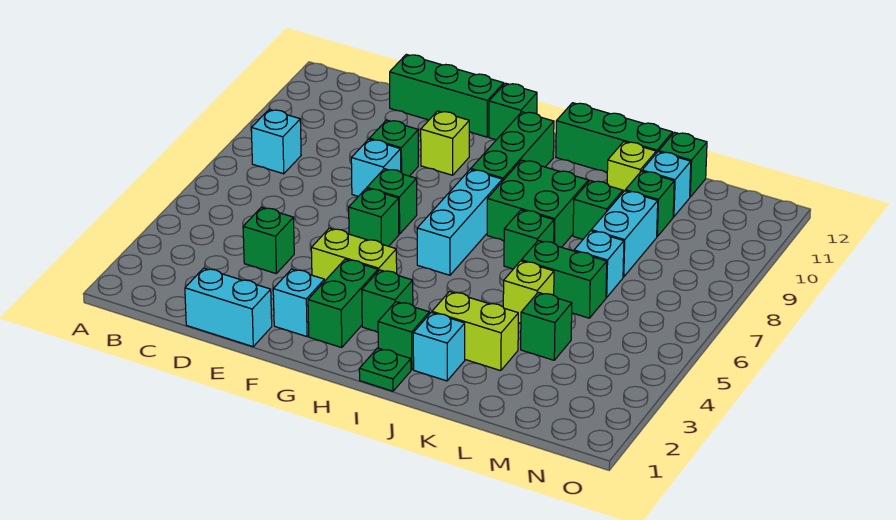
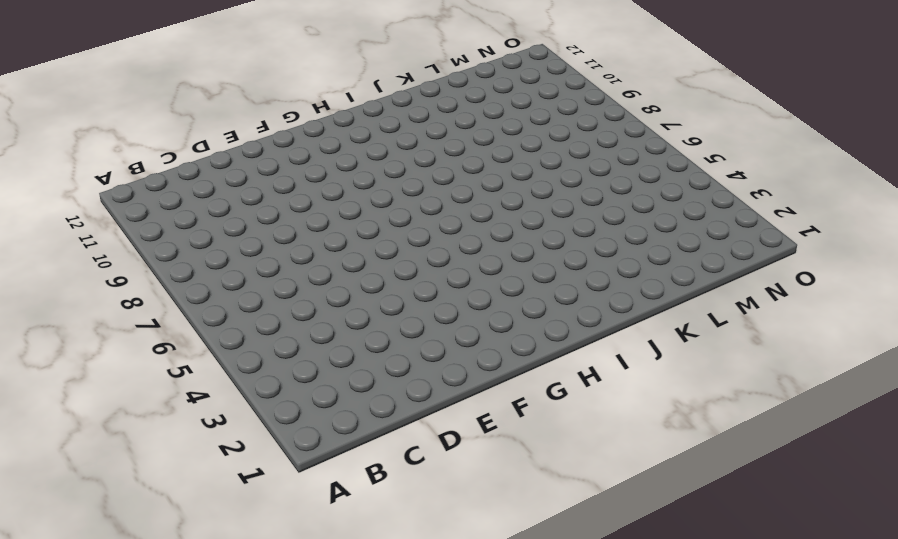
none -> cyan 1x1 brick [251,110,301,174]
none -> cyan 1x2 brick [185,268,272,347]
none -> green 1x1 brick [243,207,294,273]
none -> green 1x3 brick [390,54,504,137]

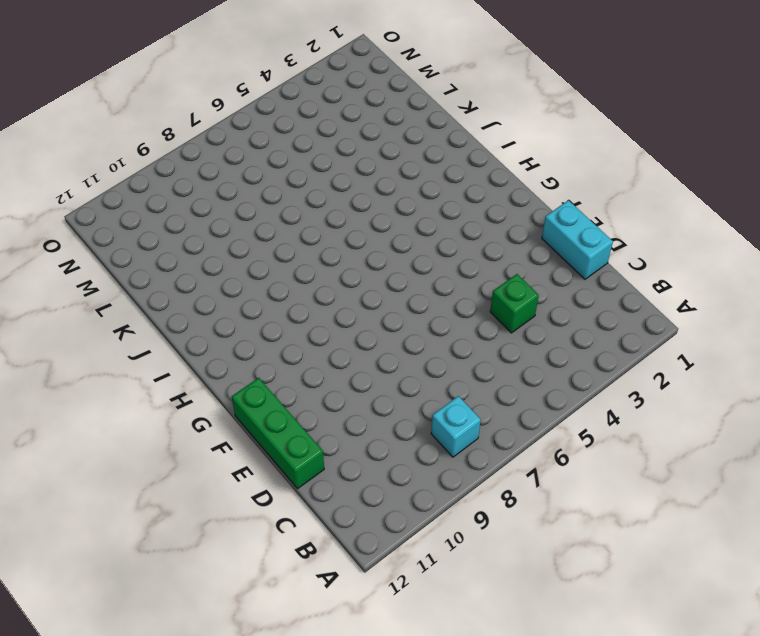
none -> cyan 1x1 brick [351,139,401,196]
none -> green 1x1 brick [369,120,418,176]
none -> cyan 1x1 brick [273,269,325,337]
none -> lime 1x2 brick [311,228,397,280]

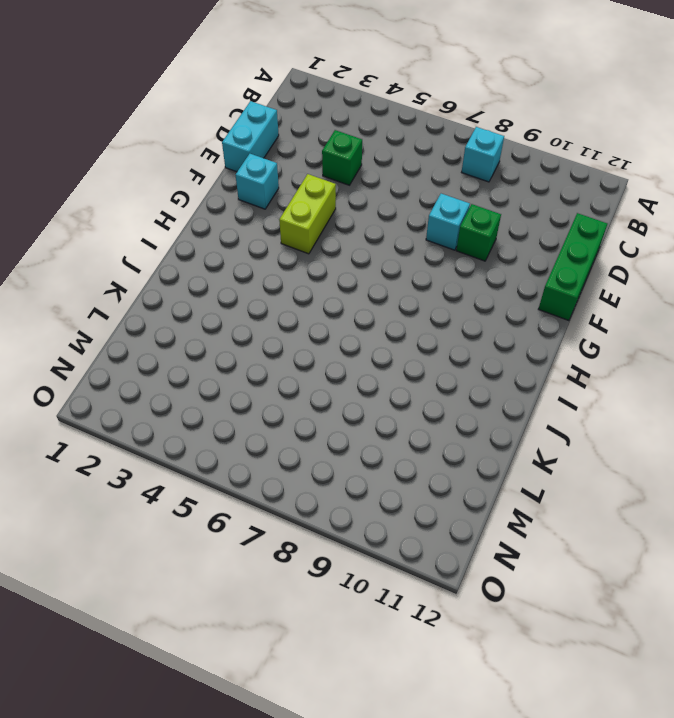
none -> green 1x1 brick [349,188,399,246]
none -> green 1x1 brick [367,169,417,234]
none -> lime 1x1 brick [421,111,469,175]
none -> green 1x2 brick [308,259,378,348]

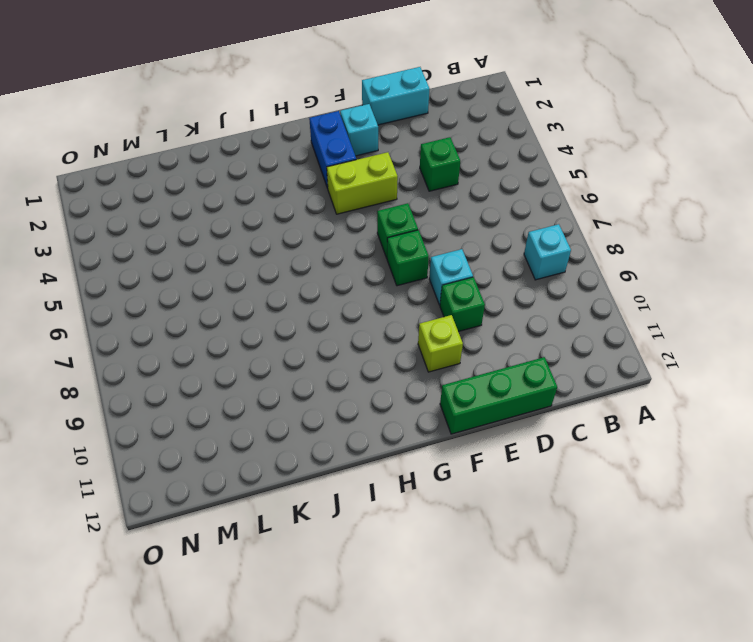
blue 1x2 brick [309,111,356,188] -> green 1x2 brick [308,259,378,348]
none -> green 1x1 brick [489,83,537,140]
none -> green 1x1 brick [362,270,413,332]
none -> cyan 1x3 brick [417,169,502,275]
none -> green 1x3 brick [471,112,554,181]

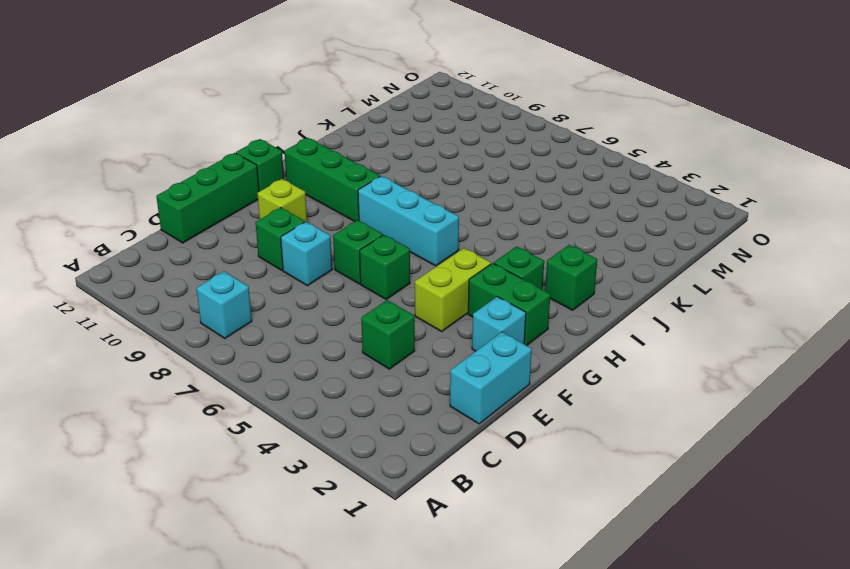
none -> green 1x1 plate [359,348,411,391]
none -> green 2x2 brick [487,160,588,247]
none -> green 1x3 brick [556,103,673,173]
none -> cyan 1x1 brick [413,313,465,381]

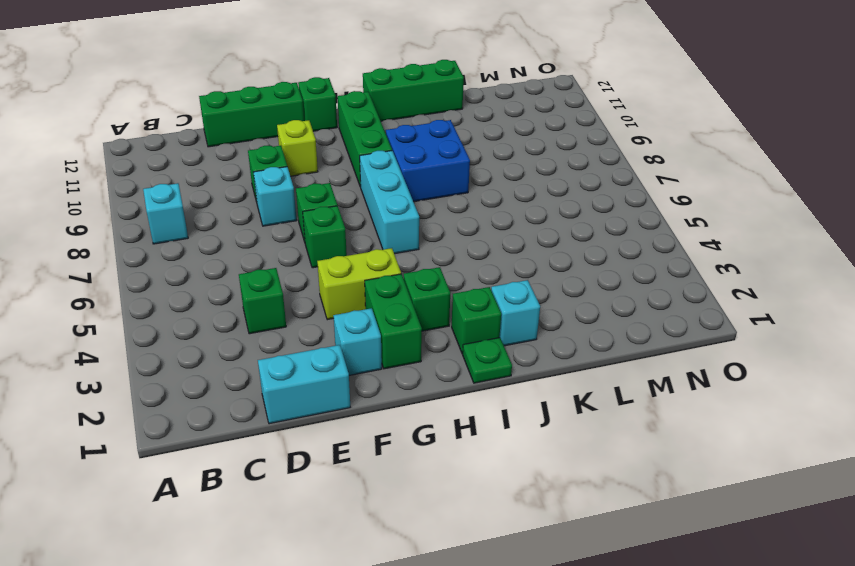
blue 2x2 brick [386,120,470,202] -> green 2x2 brick [487,160,588,247]
none -> lime 1x2 brick [432,292,518,371]
none -> green 1x1 brick [504,210,554,269]
none -> lime 1x1 brick [503,261,554,323]
none -> green 1x2 brick [521,240,607,318]

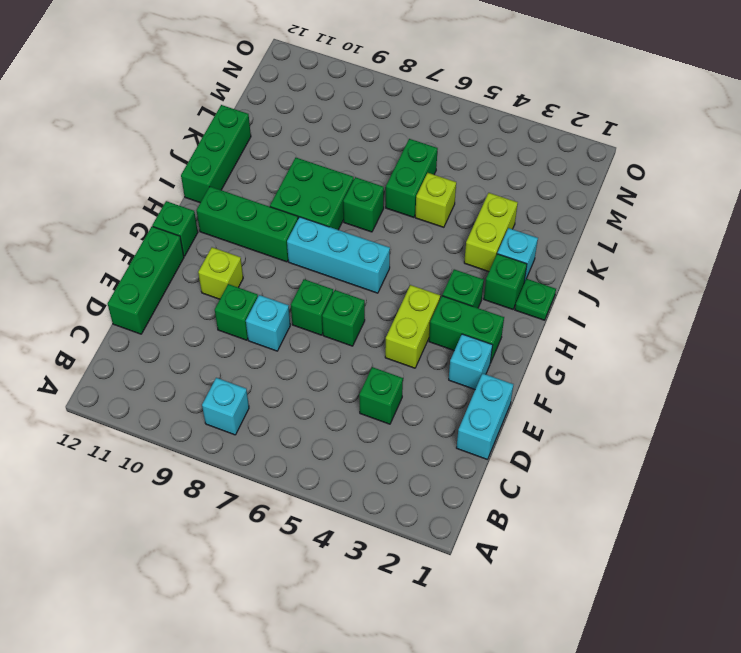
none -> green 1x1 brick [573,181,623,239]
none -> lime 1x1 brick [607,142,656,192]
none -> green 1x1 brick [521,292,572,360]
none -> cyan 1x1 brick [574,231,624,297]

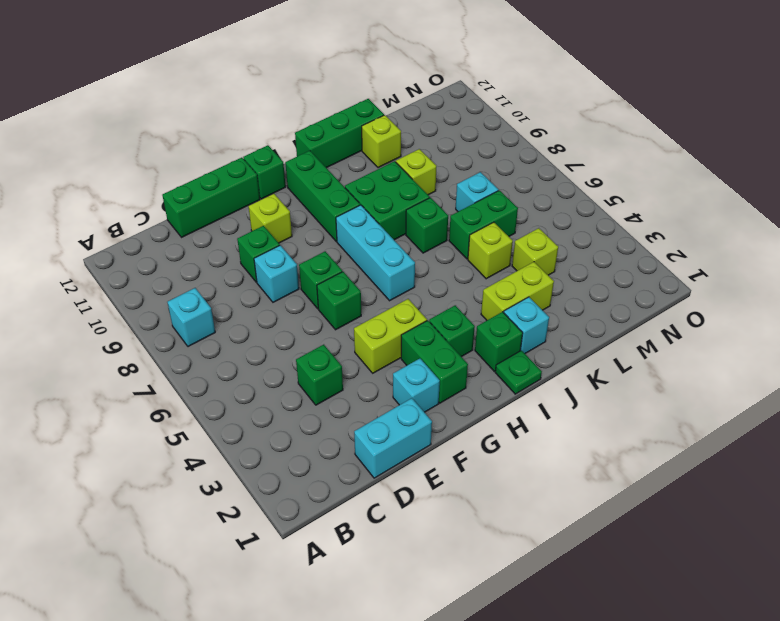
lime 1x1 brick [396,149,436,195] -> green 1x1 brick [573,181,623,239]
lime 1x1 brick [512,228,558,275] -> green 1x1 brick [521,292,572,360]
none -> cyan 1x2 brick [591,191,658,277]
none -> green 1x1 brick [625,171,674,236]
none -> cyan 1x1 brick [642,152,691,217]
none -> green 1x1 brick [659,132,707,197]

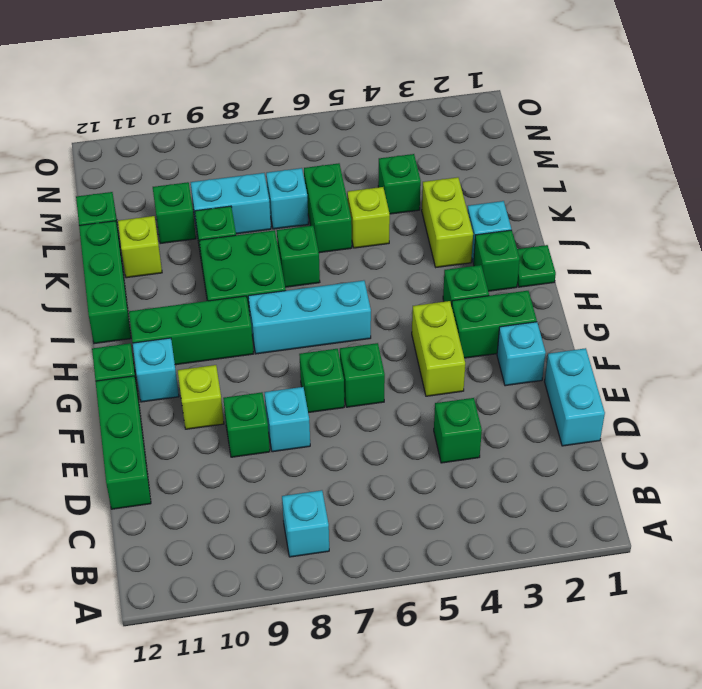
cyan 1x1 brick [133,338,179,402] -> cyan 1x1 brick moved to [642,152,691,217]

